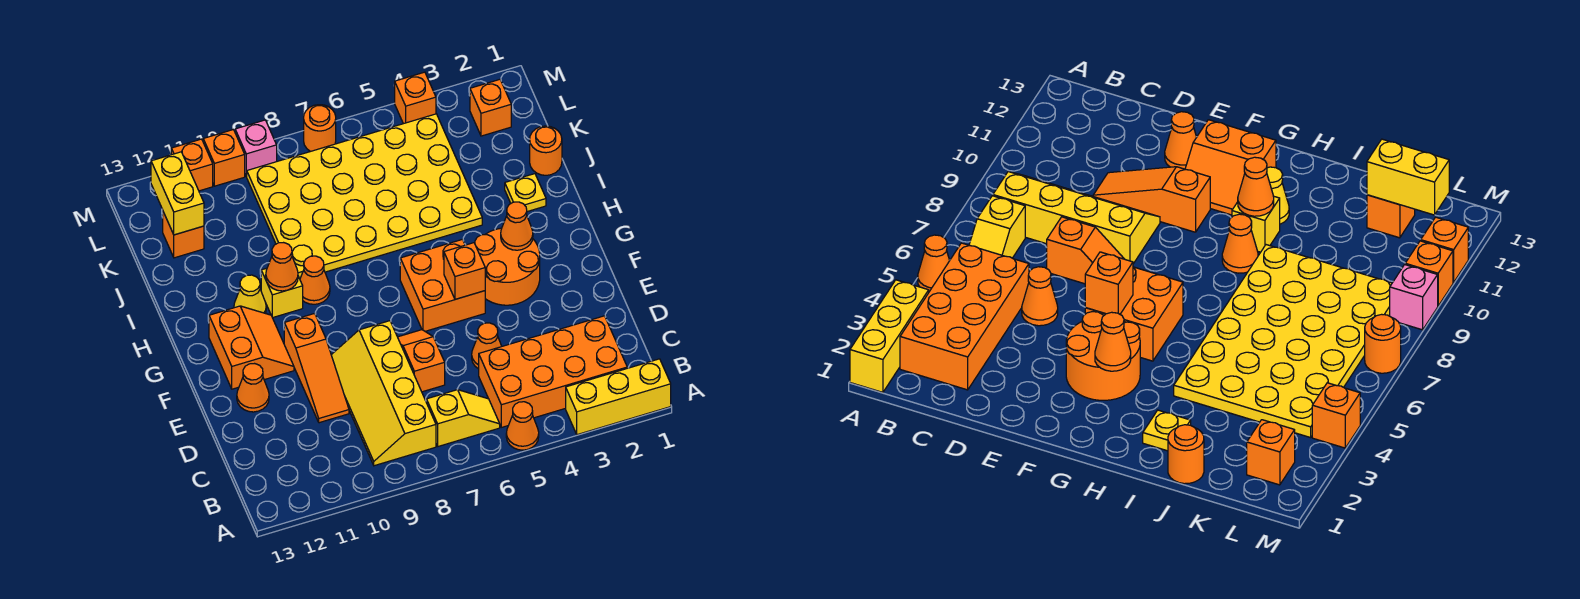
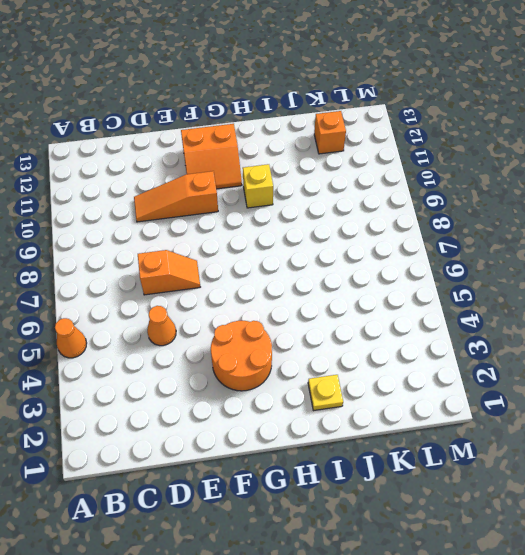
none -> yellow 1x3 brick [566,359,671,435]
none -> orange 2x4 brick [479,316,627,427]
none -> yellow 1x2 slope [426,390,500,446]

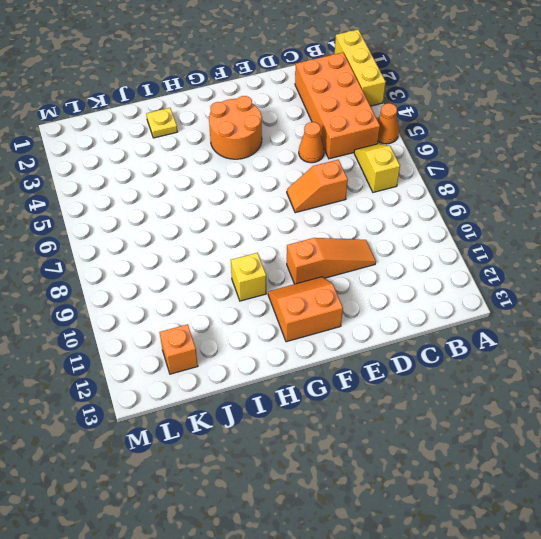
none -> yellow 2x4 slope [331,321,436,466]
none -> orange 1x1 cone [237,364,269,412]
none -> orange 2x2 brick [400,239,485,331]

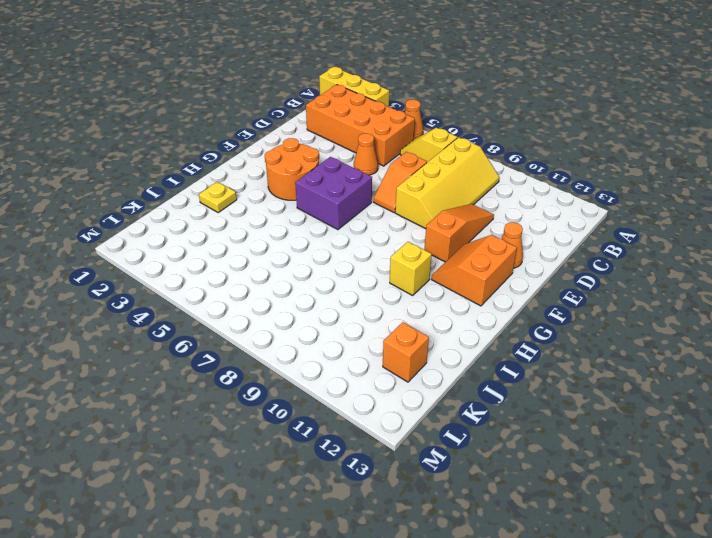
purple 2x2 brick [295,157,372,230] -> orange 2x2 brick [400,239,485,331]
none -> orange 1x1 cone [300,256,330,304]
none -> yellow 1x1 cone [234,275,266,313]
none -> yellow 4x6 plate [246,114,482,279]

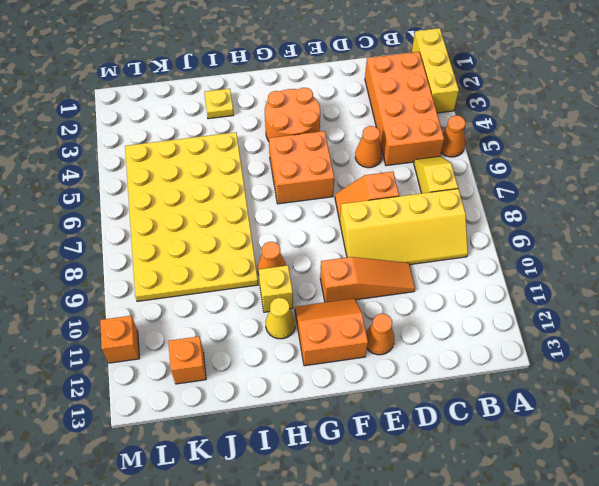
none -> orange 1x1 round brick [530,126,562,175]
none -> orange 1x1 brick [470,80,511,136]
none -> orange 1x1 brick [395,72,436,124]

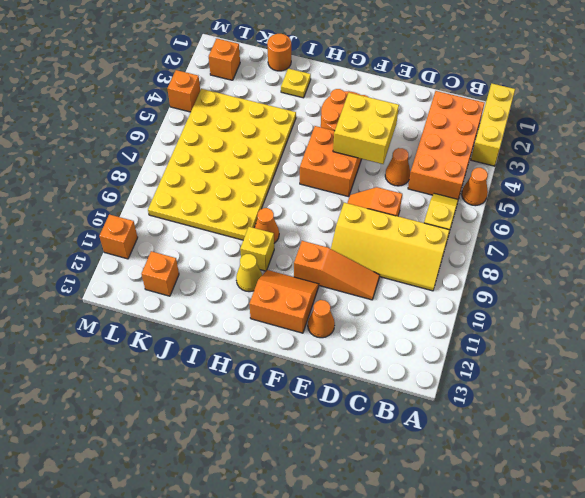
yellow 2x2 brick [333,93,399,164] -> orange 1x1 brick [444,243,485,299]
none -> orange 1x1 round brick [304,105,336,152]
none -> pink 1x1 brick [235,120,277,176]
none -> orange 1x1 brick [203,130,245,186]

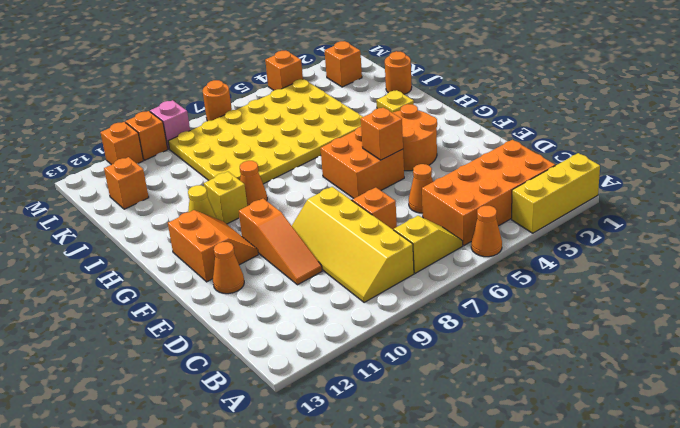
none -> orange 1x1 cone [501,202,533,250]
none -> orange 1x1 cone [266,243,298,291]
none -> yellow 1x2 brick [151,152,204,235]

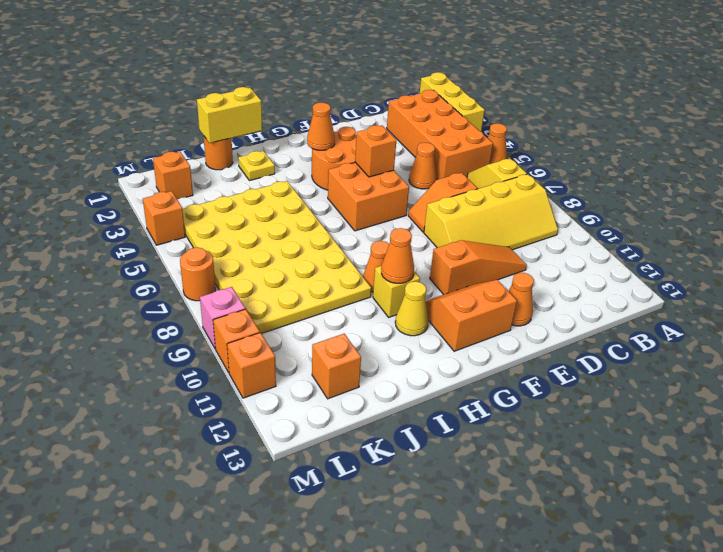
yellow 1x2 brick [197,87,262,143] -> yellow 1x2 brick moved to [151,152,204,235]

